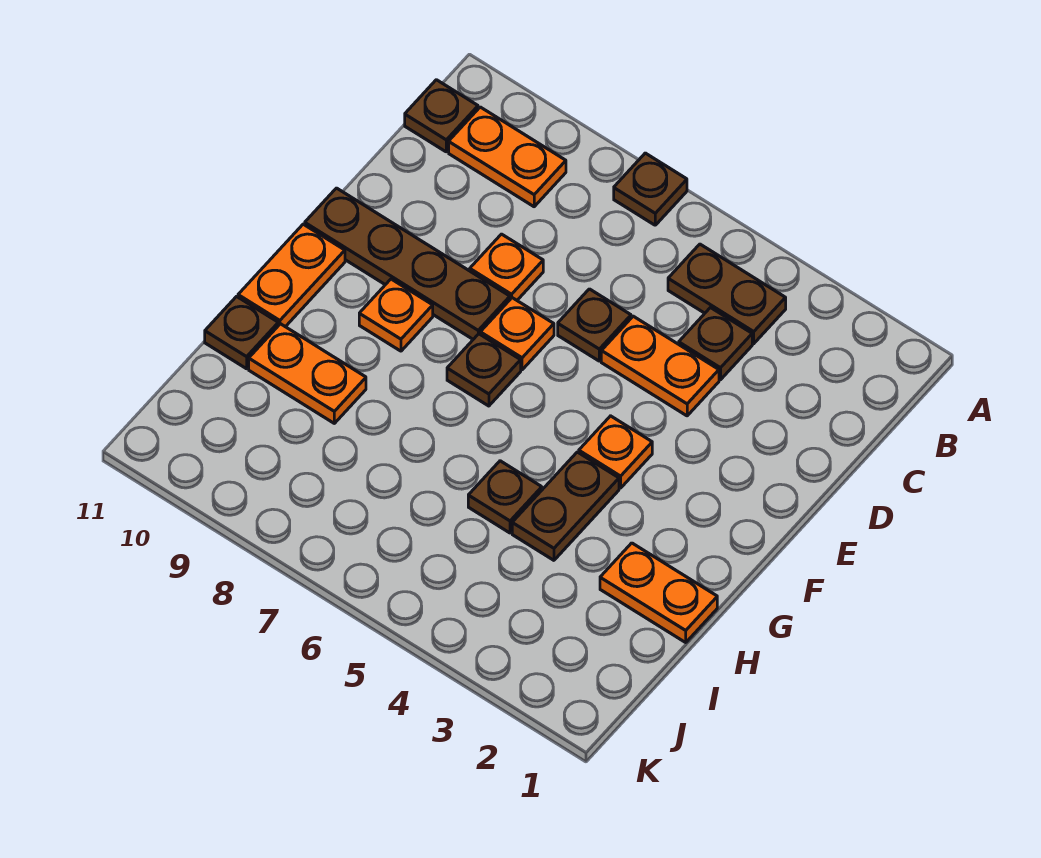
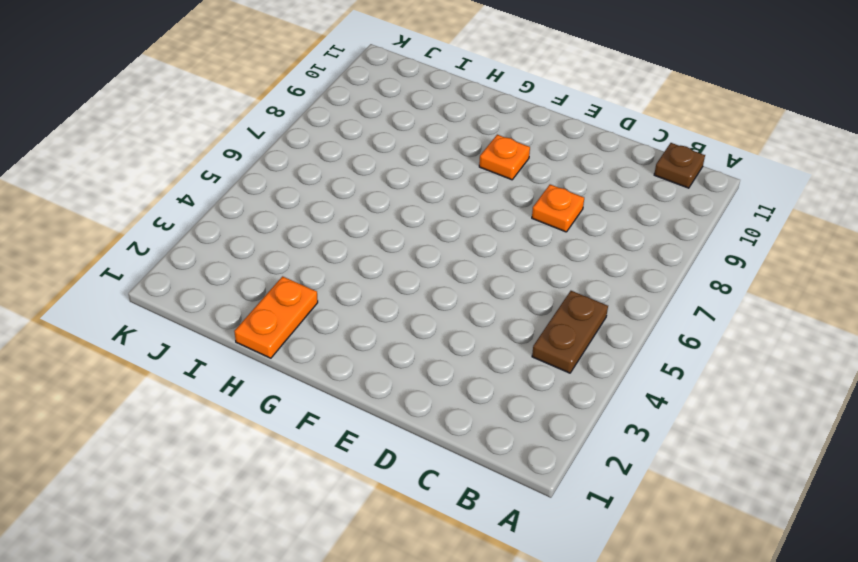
none -> brown 1x1 plate [614,153,687,225]
none -> orange 1x2 plate [449,107,566,207]
none -> brown 1x1 plate [679,308,752,380]

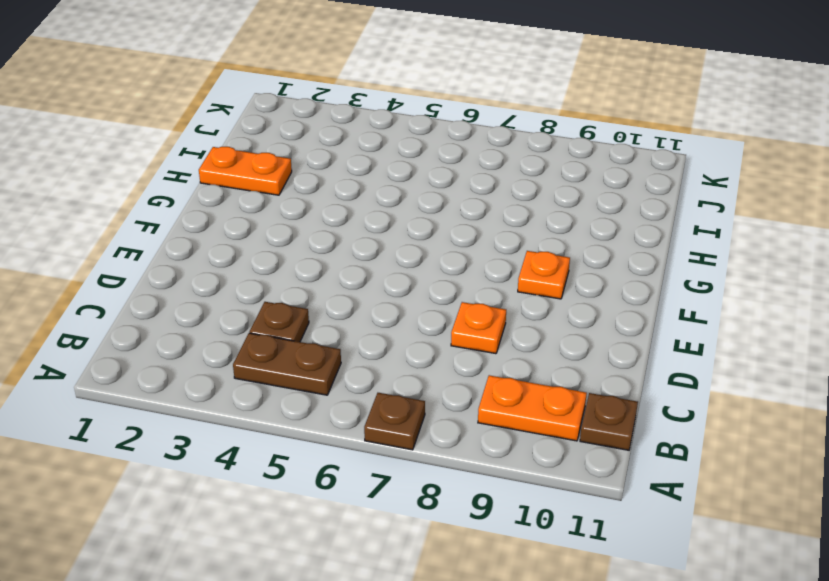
none -> orange 1x2 plate [601,316,719,416]
none -> brown 1x1 plate [558,289,631,361]
none -> orange 1x1 plate [480,298,554,370]

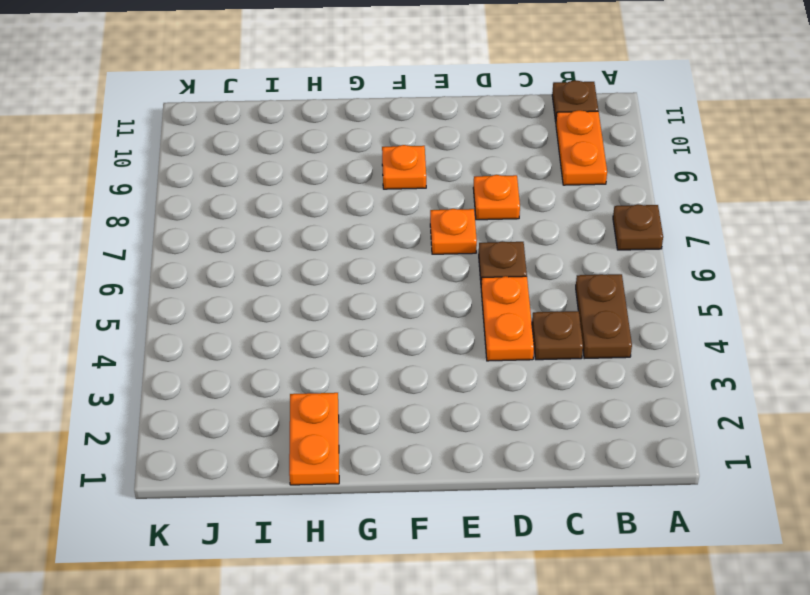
none -> brown 1x4 plate [305,188,510,339]
none -> orange 1x1 plate [579,416,652,488]
none -> brown 1x1 plate [447,334,521,406]

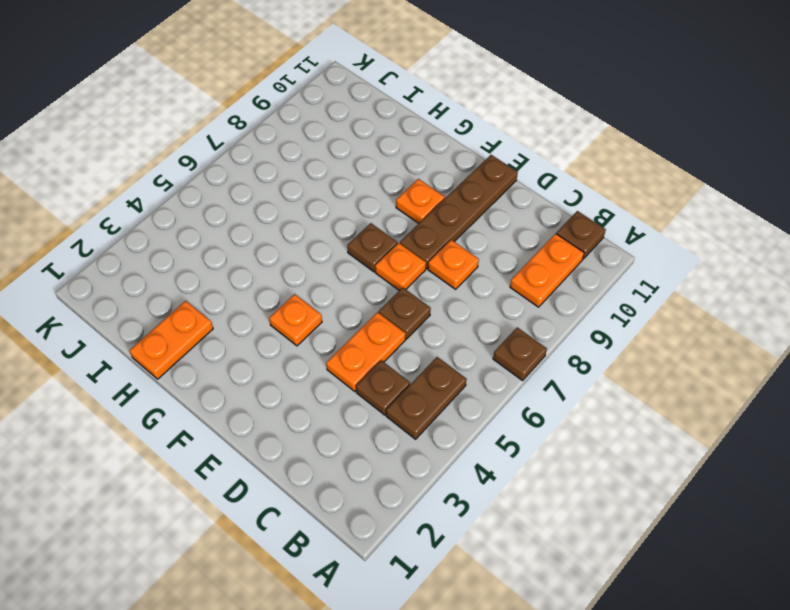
none -> orange 1x2 plate [238,224,345,327]
none -> brown 1x2 plate [512,452,619,560]
none -> brown 1x1 plate [468,461,542,533]

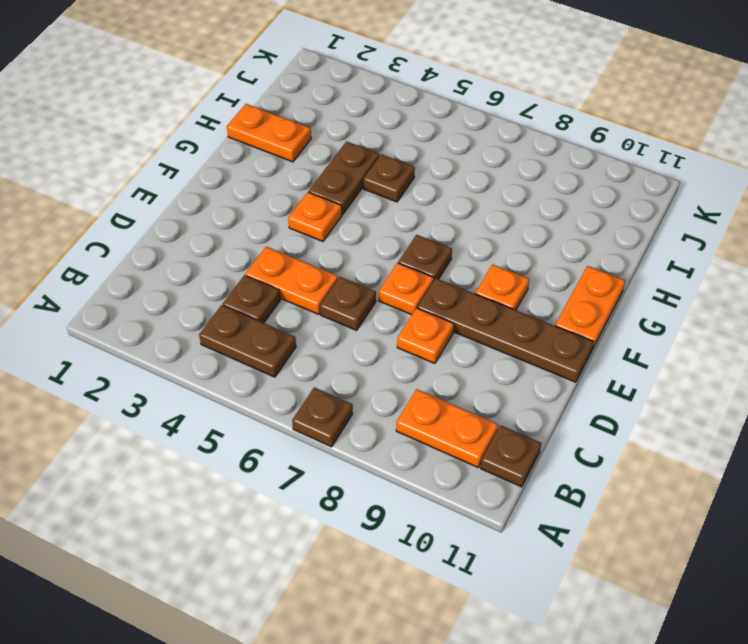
none -> orange 1x2 plate [249,324,366,423]
none -> brown 1x1 plate [205,297,278,369]

